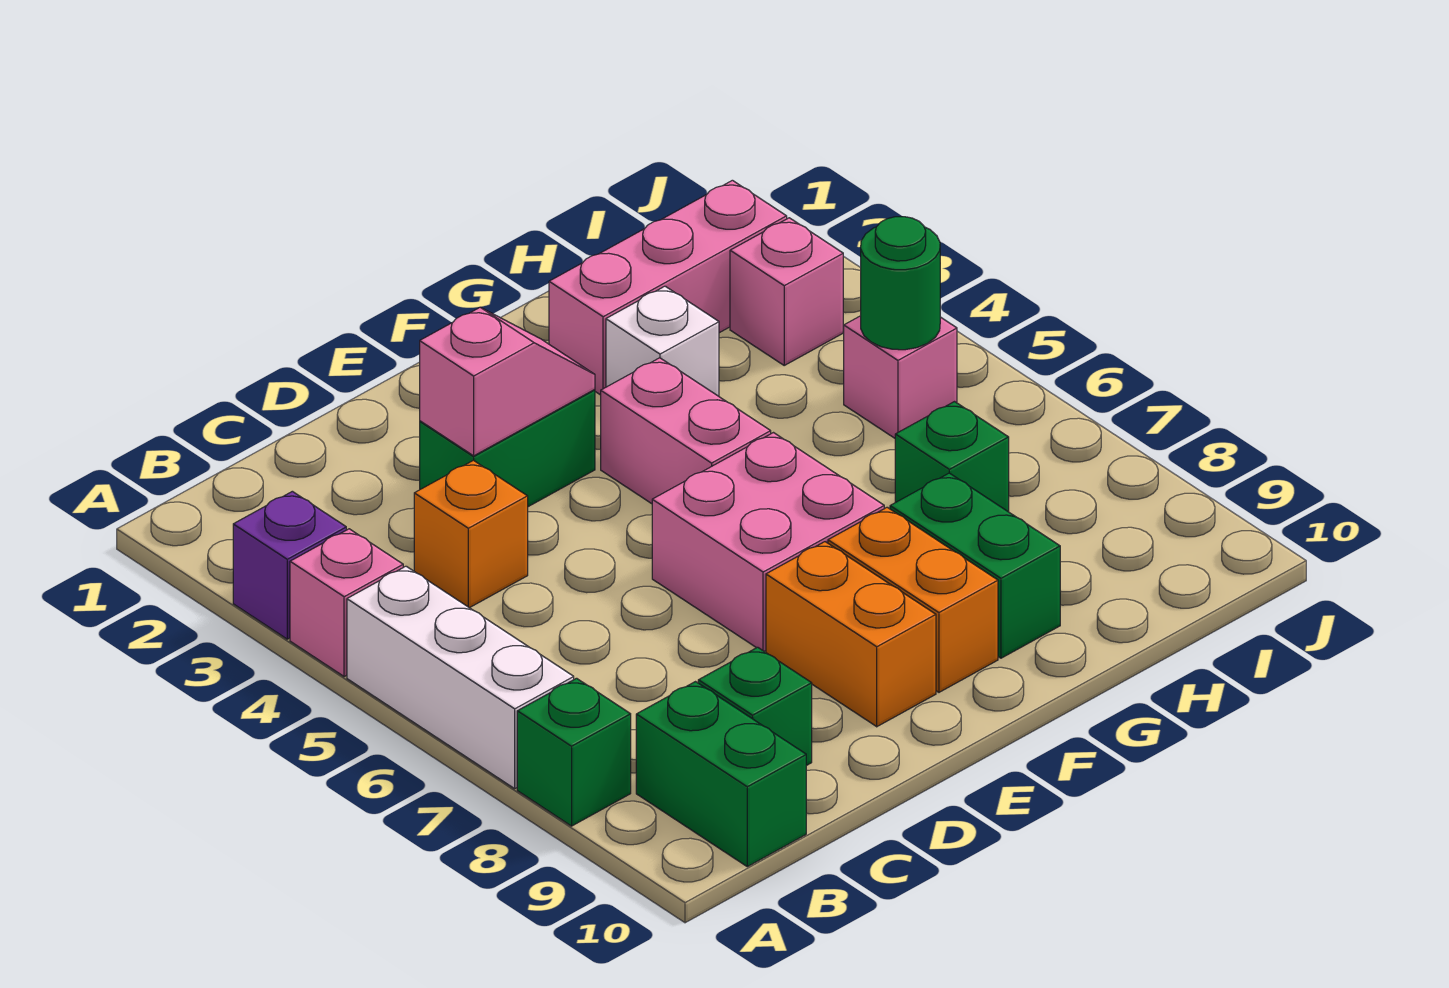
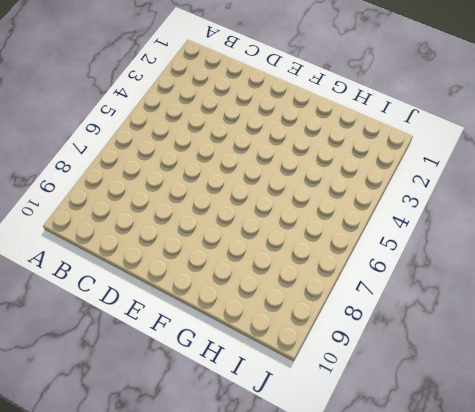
none -> purple 1x1 brick [233,491,346,639]
none -> pink 1x1 brick [290,529,403,677]
none -> white 1x3 brick [347,566,574,789]

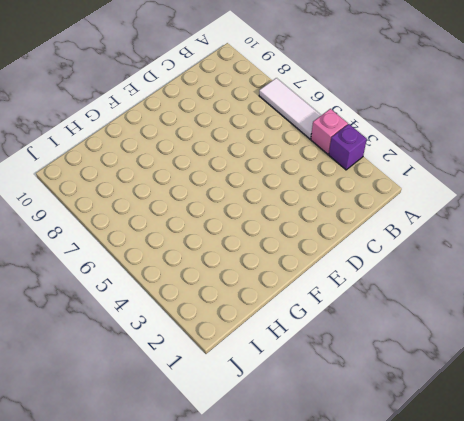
white 1x3 tile [259,78,321,139] -> white 1x3 brick [347,566,574,789]
none -> green 1x1 brick [517,678,631,826]
none -> green 1x2 brick [636,682,806,867]
none -> orange 1x1 brick [414,460,528,608]

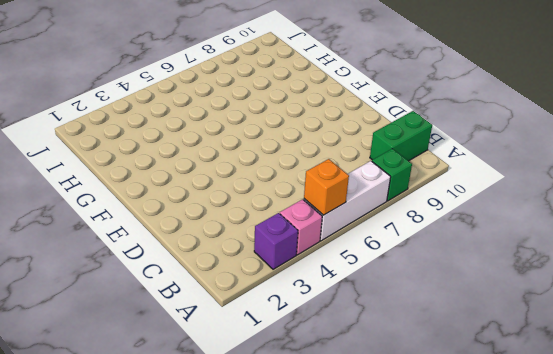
orange 1x1 brick [304,159,349,215] -> orange 1x1 brick moved to [414,460,528,608]
none -> green 1x1 brick [698,647,812,766]
none -> green 1x2 brick [420,390,595,507]
none -> pink 2x2 brick [652,433,884,651]

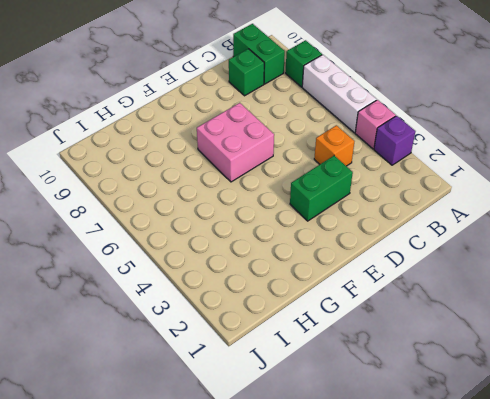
none -> orange 1x2 brick [766,542,936,727]
none -> pink 1x2 brick [601,358,771,504]
none -> orange 1x2 brick [828,507,998,692]

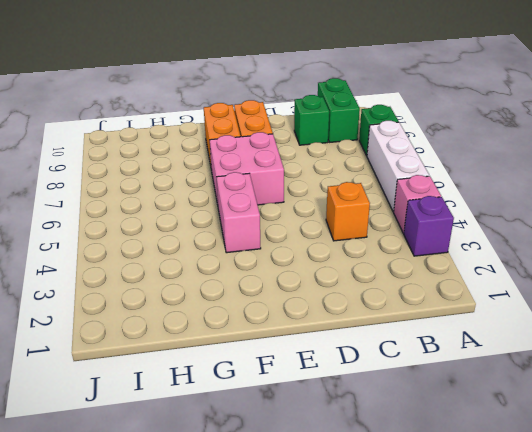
none -> green 1x2 brick [420,390,595,507]
none -> pink 1x3 brick [549,180,787,395]
none -> white 1x1 brick [606,286,719,396]

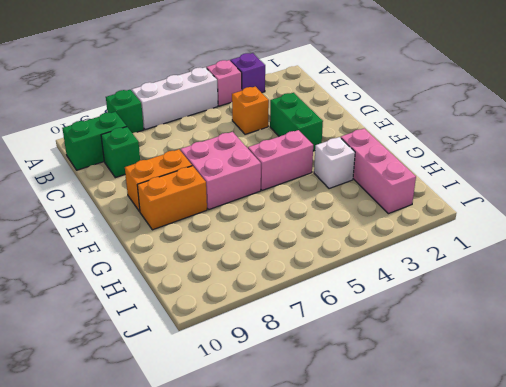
none -> green 1x2 brick [890,473,1060,658]
none -> green 1x1 brick [895,402,1009,512]
none -> pink 1x1 brick [730,218,843,365]

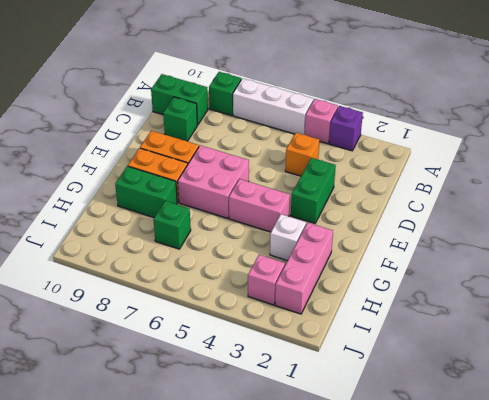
none -> pink 1x1 brick [844,316,957,438]
none -> pink 1x2 slope [420,307,595,456]
none -> green 1x1 round brick [861,217,940,350]

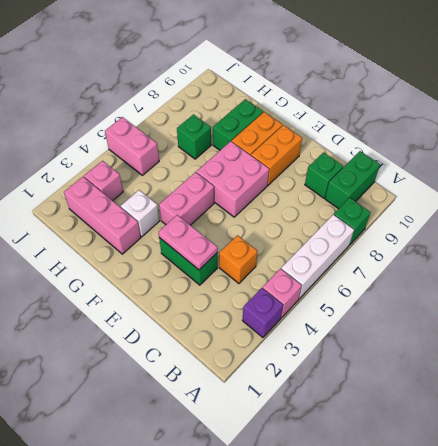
pink 1x2 plate [158,215,218,270] -> pink 1x2 slope [420,307,595,456]
pink 1x2 brick [105,117,159,175] -> pink 1x1 brick [844,316,957,438]
none -> green 1x1 round brick [861,217,940,350]

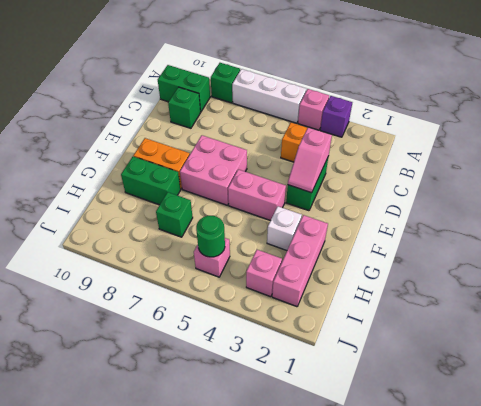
none -> orange 1x2 brick [766,542,936,727]

